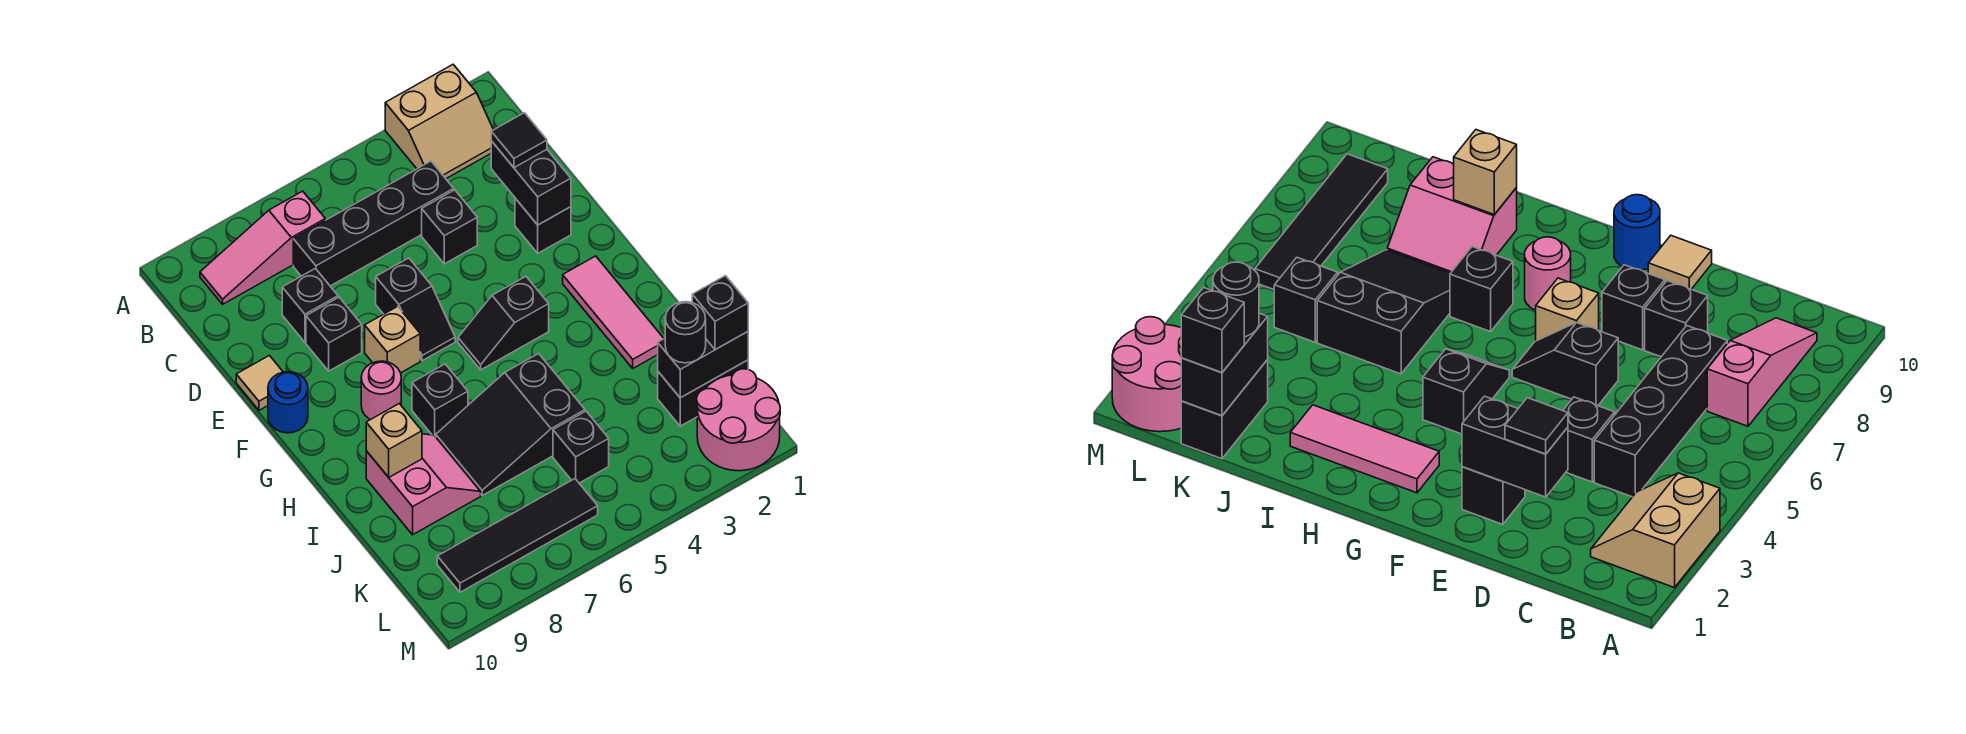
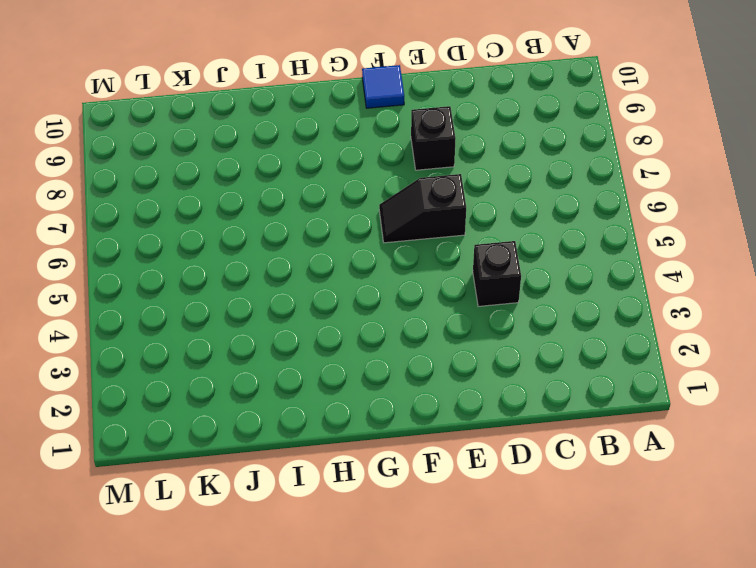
blue 1x1 tile [362,65,404,108] -> blue 1x1 round brick [268,372,308,433]
none -> tan 2x2 slope [385,65,493,179]
none -> pink 1x3 slope [200,191,325,304]
none -> black 1x4 brick [293,161,454,286]

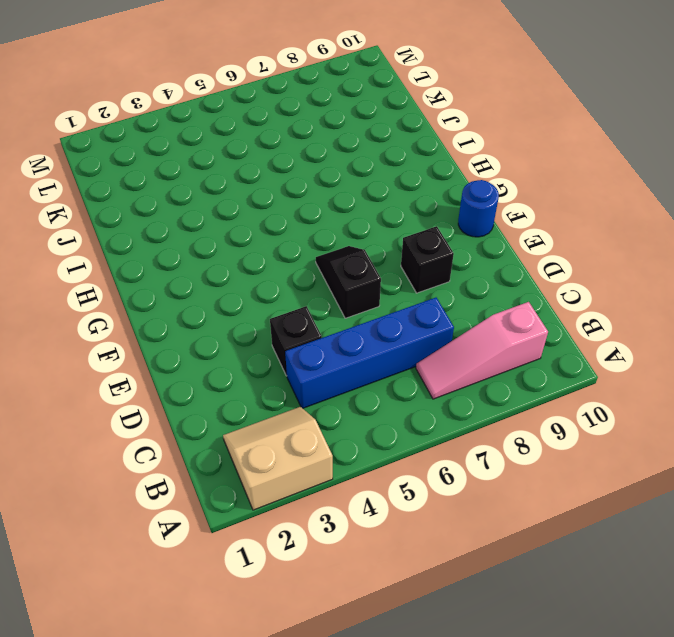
pink 1x3 slope [416,302,548,399] -> pink 1x3 slope turned to [200,191,325,304]
blue 1x4 brick [285,298,454,408] -> black 1x4 brick [293,161,454,286]
none -> black 1x1 brick [282,268,338,342]
none -> black 1x1 brick [515,198,571,253]
none -> tan 1x1 tile [236,356,283,410]

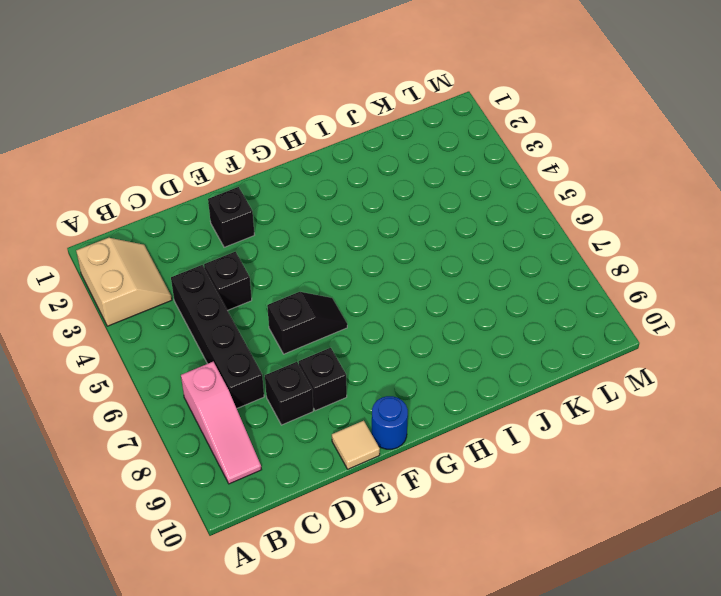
none -> tan 1x1 brick [365,306,420,373]
none -> pink 1x3 tile [563,256,664,368]
none -> black 1x2 slope [458,276,549,370]

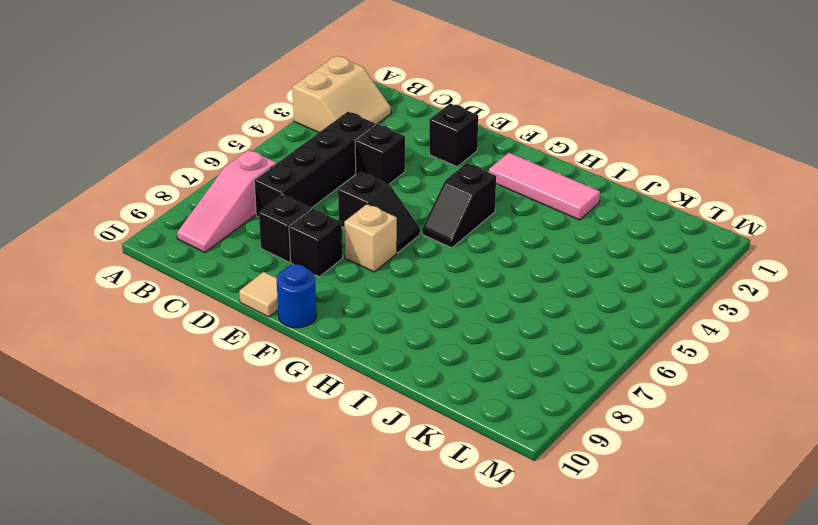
none -> pink 1x1 round brick [361,361,401,420]
none -> black 1x1 brick [412,364,468,437]
none -> black 2x3 slope [436,354,585,495]

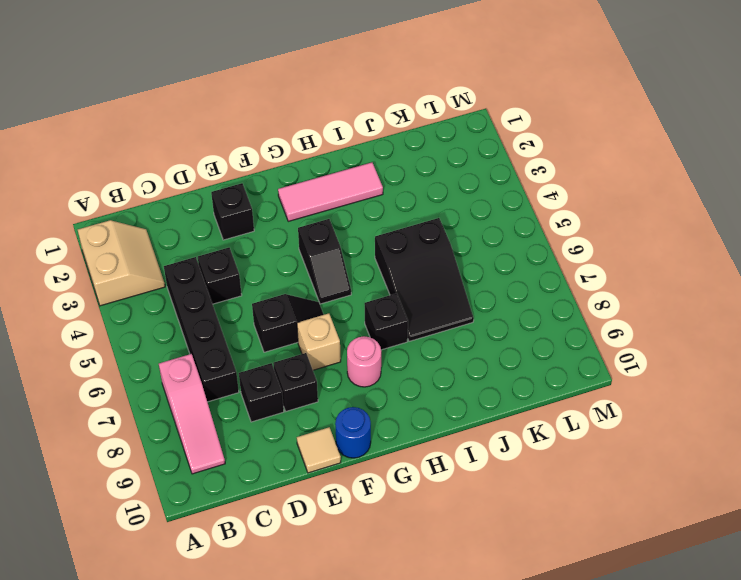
none -> pink 2x2 slope [366,434,481,535]
none -> black 1x2 brick [658,360,748,426]
none -> black 1x1 brick [553,411,609,483]

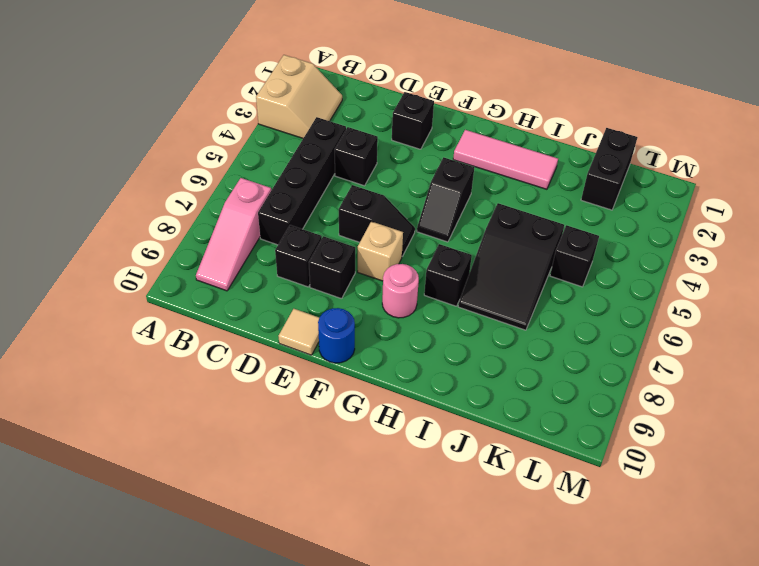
none -> pink 2x2 slope [366,434,481,535]
none -> pink 2x2 round brick [697,369,780,471]
none -> black 1x4 tile [437,479,598,592]

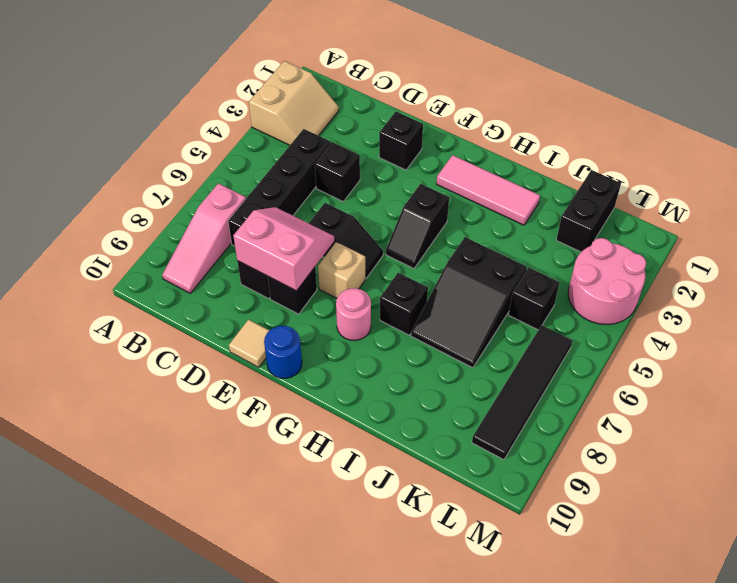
pink 2x2 slope [233,207,335,291] -> pink 2x2 slope moved to [366,434,481,535]
pink 2x2 round brick [568,238,646,324] -> pink 2x2 round brick moved to [697,369,780,471]
none -> black 1x2 brick [491,141,571,225]
none -> tan 1x1 brick [366,404,422,477]
none -> black 1x2 brick [658,332,748,398]

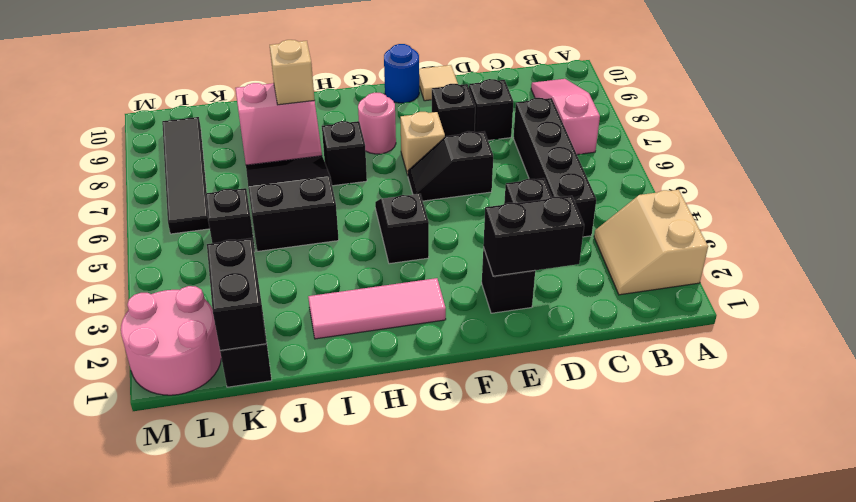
none -> black 1x1 tile [491,113,547,168]
none -> black 1x1 brick [692,276,748,350]
none -> black 1x1 round brick [665,302,706,363]

